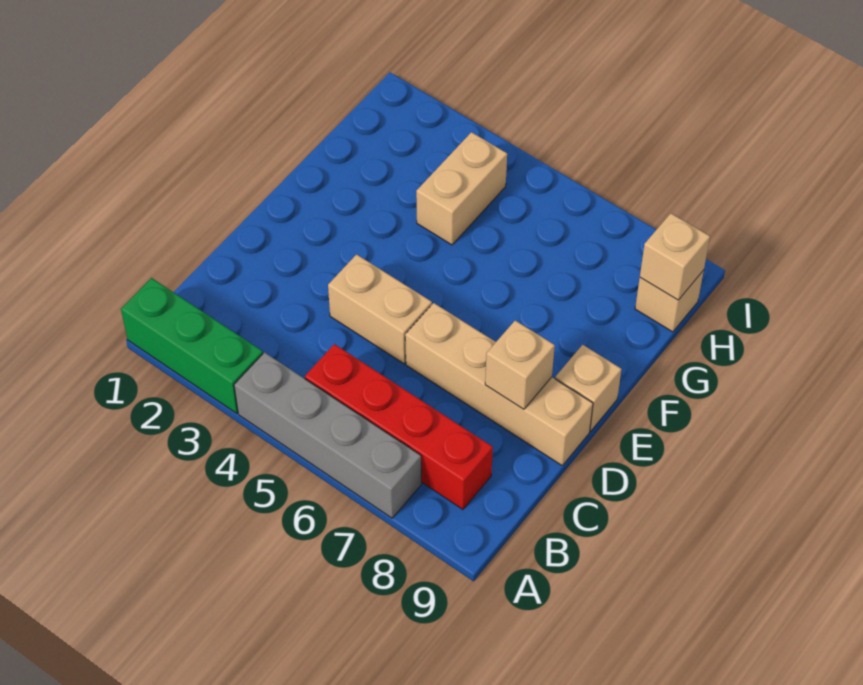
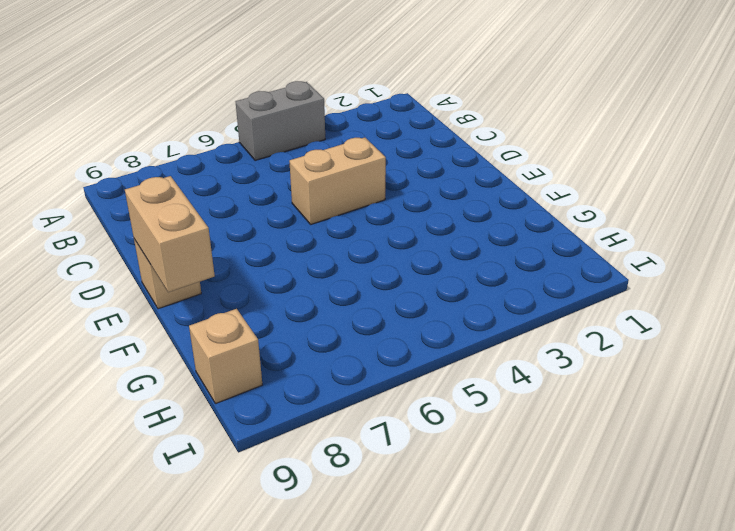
grey 1x2 brick [236,81,325,161] -> grey 1x4 brick [234,352,421,518]
tan 1x2 brick [125,176,215,292] -> tan 1x2 brick moved to [416,132,507,245]
none -> green 1x3 brick [121,278,263,413]
none -> red 1x4 brick [305,344,493,509]

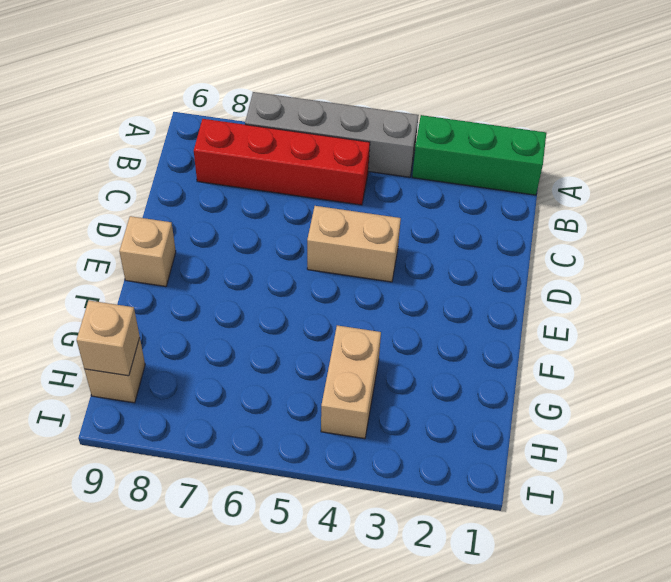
none -> tan 1x4 brick [405,303,593,465]
none -> tan 1x1 brick [485,320,555,409]

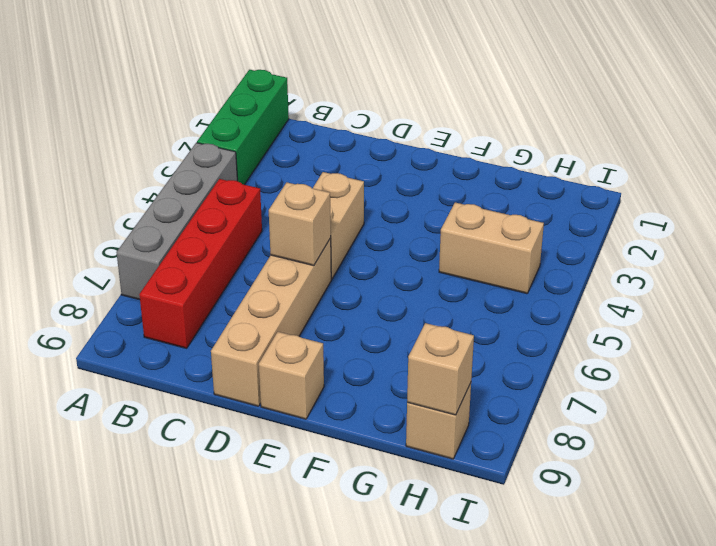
tan 1x1 brick [269,182,331,266] -> tan 1x1 brick moved to [485,320,555,409]

